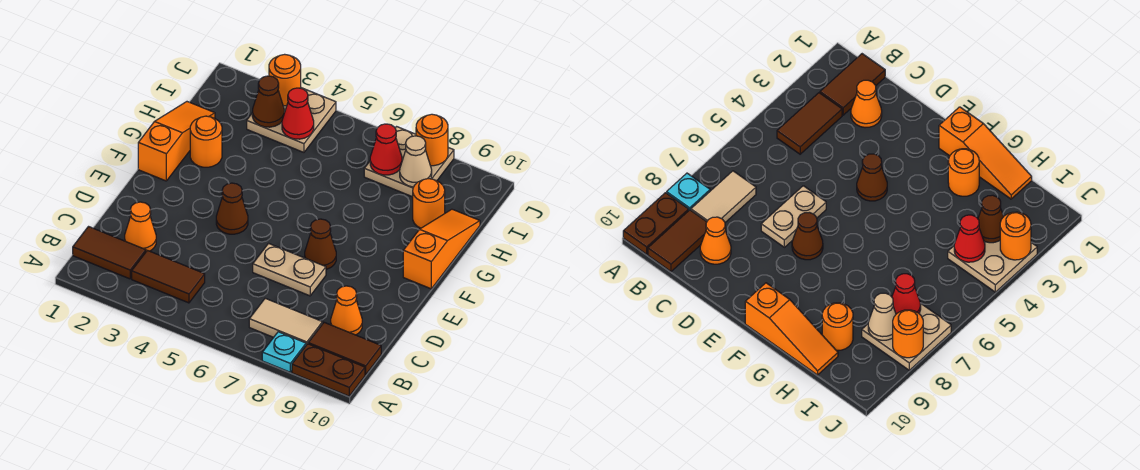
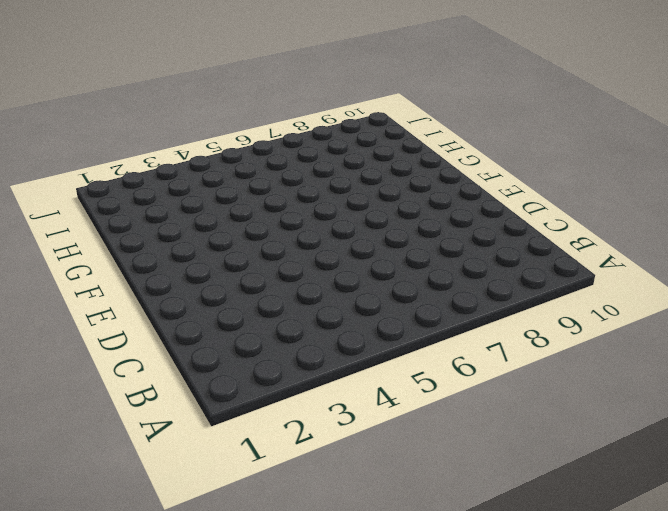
none -> cyan 1x1 plate [262,332,306,372]
none -> brown 1x2 plate [292,344,365,396]
none -> brown 1x2 tile [73,227,146,279]

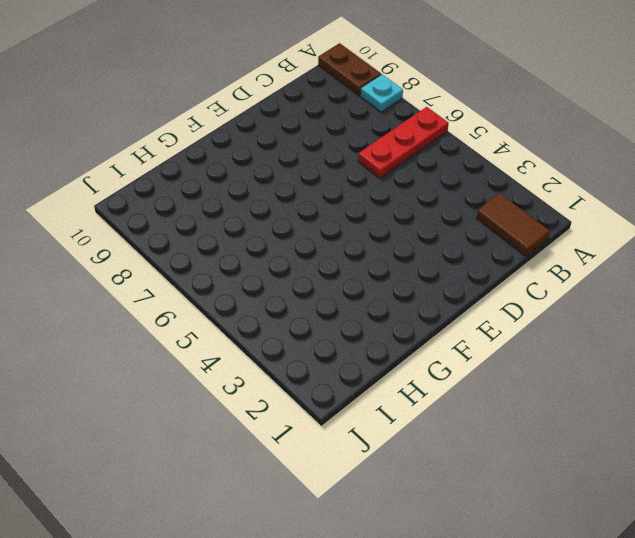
red 1x3 plate [358,107,449,178] -> none
none -> brown 1x2 tile [132,250,205,303]
none -> tan 1x2 tile [249,298,323,345]
none -> brown 1x2 tile [308,322,381,375]

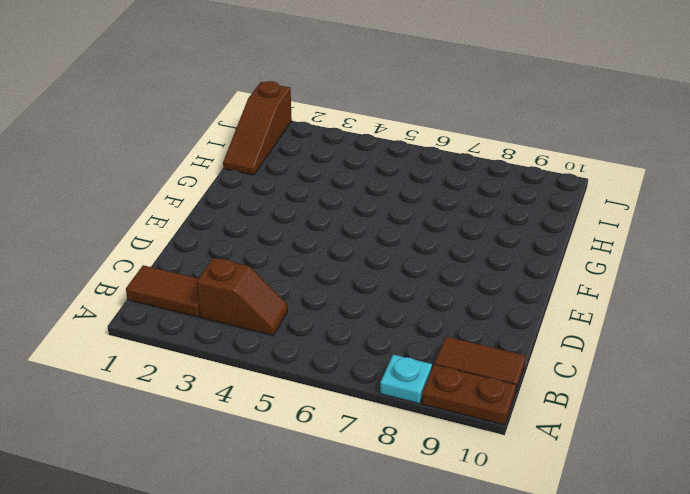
brown 1x2 slope [197,258,288,336] -> brown 1x2 tile [132,250,205,303]
brown 1x3 slope [223,81,292,175] -> orange 1x3 slope [138,102,215,181]
none -> tan 1x2 tile [249,298,323,345]
none -> orange 1x1 cone [125,202,156,251]
none -> orange 1x1 cone [331,286,362,335]

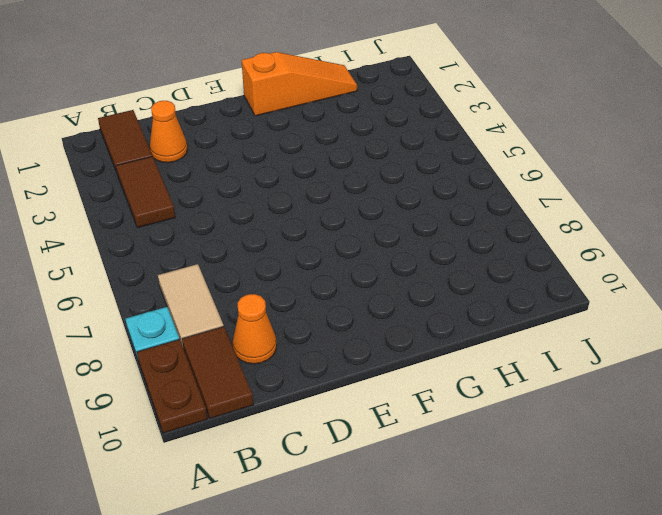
none -> tan 1x2 plate [253,243,326,296]
none -> brown 1x1 cone [216,183,248,234]
none -> brown 1x1 cone [305,219,336,269]

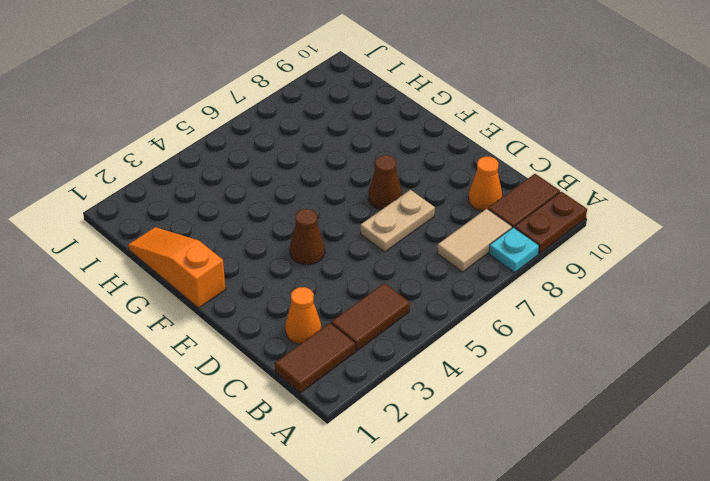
none -> orange 1x3 slope [403,209,480,289]
none -> orange 1x1 round brick [190,116,222,167]
none -> orange 1x1 round brick [413,179,445,228]

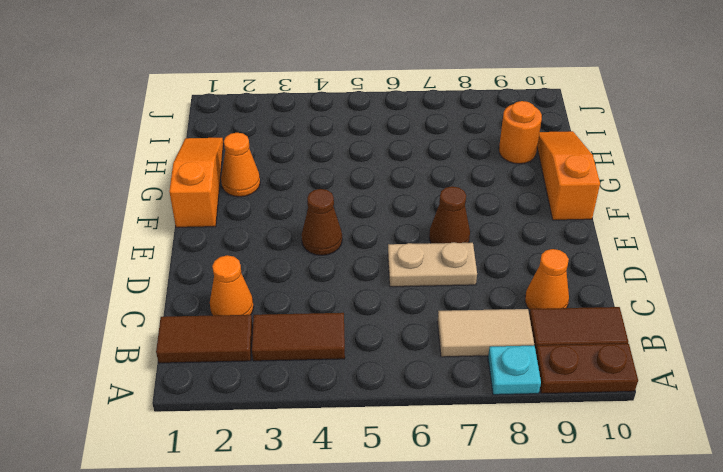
orange 1x1 cone [221,133,260,197] -> orange 1x1 round brick [190,116,222,167]
none -> tan 2x2 plate [247,88,336,152]
none -> tan 2x2 plate [364,127,454,197]
none -> brown 1x1 cone [252,76,284,127]

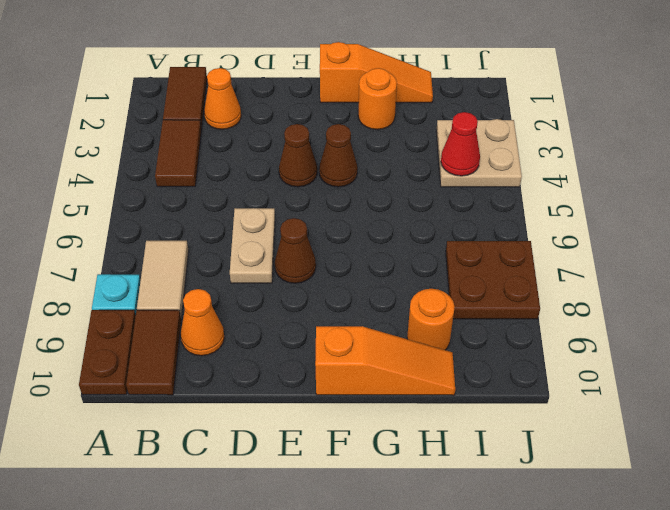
brown 1x1 cone [319,124,358,187] -> brown 1x1 cone moved to [252,76,284,127]
brown 2x2 plate [446,241,540,319] -> tan 2x2 plate [364,127,454,197]
none -> red 1x1 cone [370,124,402,175]
none -> tan 1x1 cone [400,136,432,187]
none -> orange 1x1 round brick [269,54,301,106]

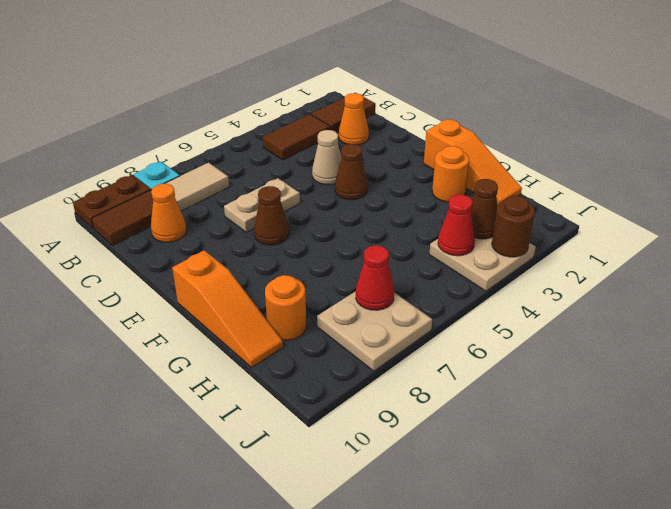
tan 1x1 cone [312,130,341,185] -> tan 1x1 cone moved to [400,136,432,187]
brown 1x1 round brick [492,196,535,257] -> orange 1x1 round brick [269,54,301,106]
none -> orange 1x1 round brick [416,114,448,166]

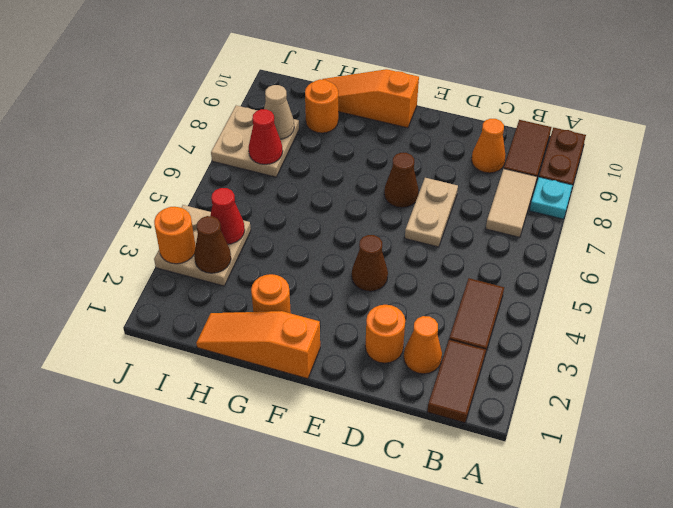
orange 1x1 round brick [365,305,405,363] -> orange 1x1 round brick moved to [416,114,448,166]

